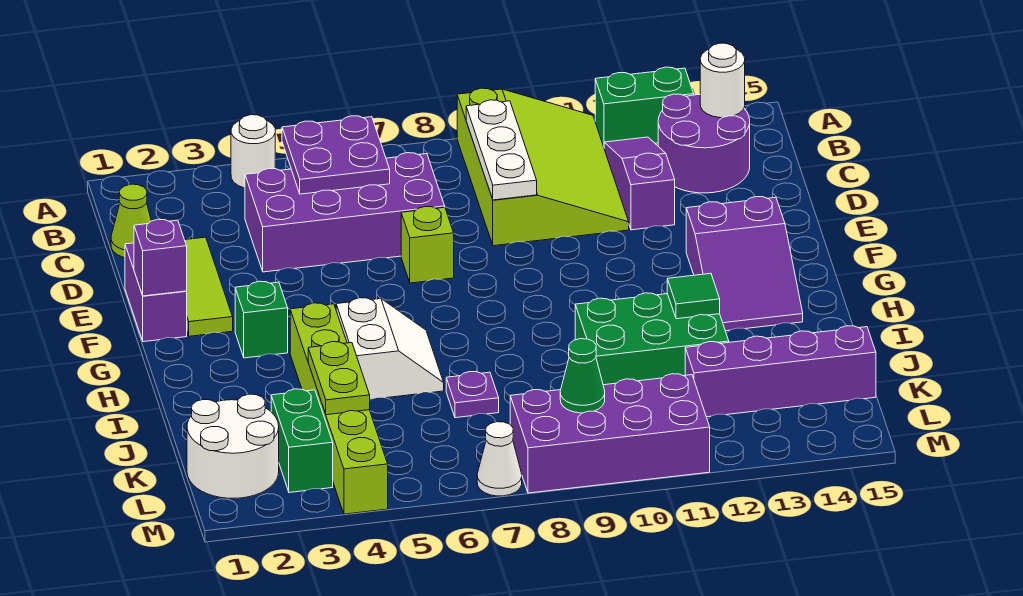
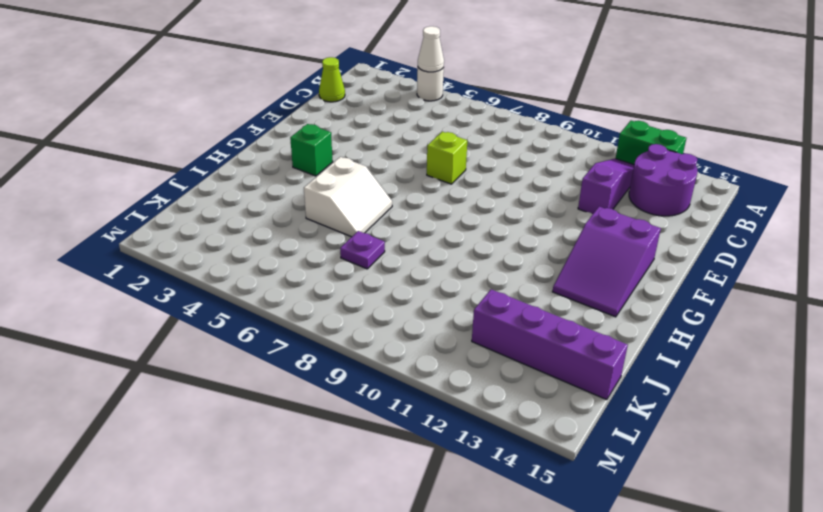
white 1x1 cone [418,26,444,72] -> white 1x1 cone moved to [477,422,522,496]
none -> lime 3x4 slope [457,88,629,246]
none -> purple 2x4 brick [245,153,445,272]
none -> lime 1x3 tile [185,237,233,336]

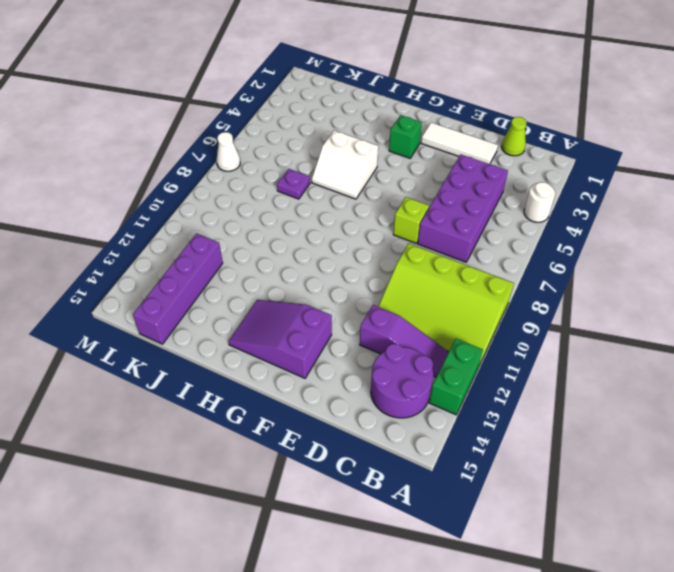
white 1x3 tile [421,123,498,164] -> lime 1x3 tile [185,237,233,336]
none -> purple 1x2 brick [125,243,187,342]
none -> lime 1x6 brick [290,303,388,514]
none -> green 2x3 brick [575,293,729,385]

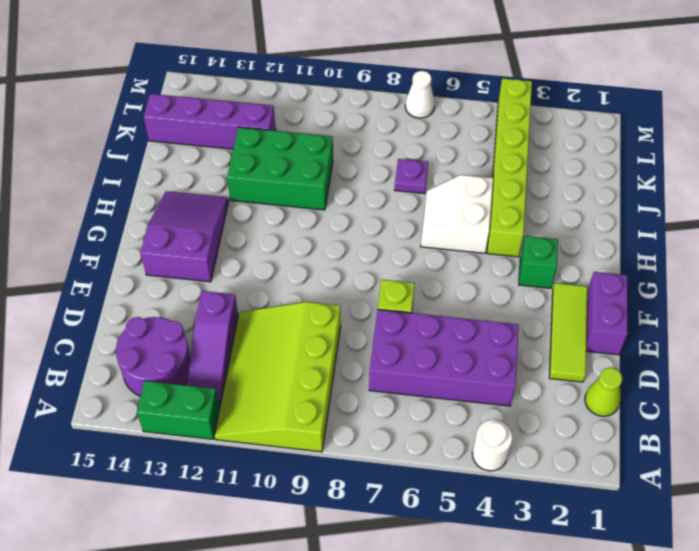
none -> white 2x2 round brick [187,394,279,498]
none -> green 1x2 brick [271,389,333,493]
none -> purple 2x4 brick [510,374,710,493]

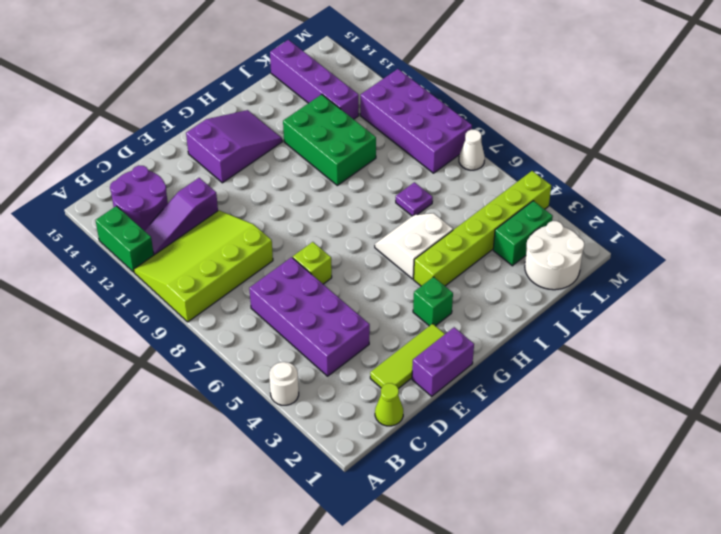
none -> purple 2x2 plate [282,116,390,194]
none -> white 1x3 plate [466,100,537,200]
none -> white 1x1 round brick [700,43,745,118]

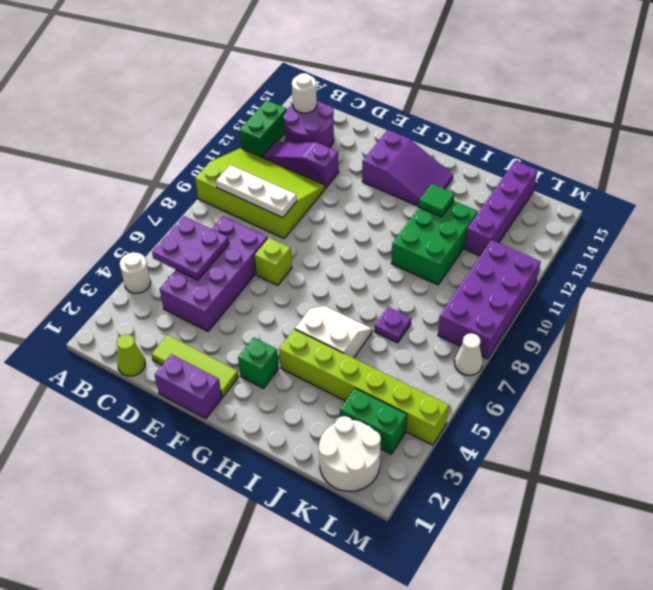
none -> purple 1x1 brick [134,219,187,296]
none -> lime 1x2 plate [308,342,370,415]
none -> green 1x1 cone [560,339,605,413]

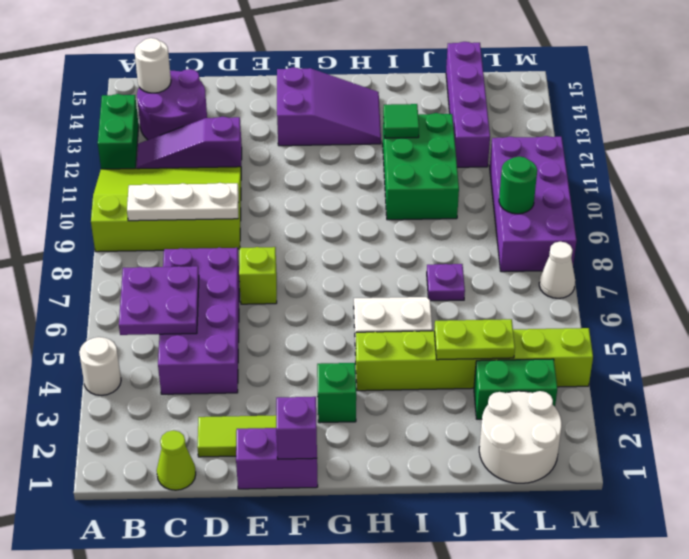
green 1x1 round brick [499,157,537,214] -> green 1x1 cone [560,339,605,413]

